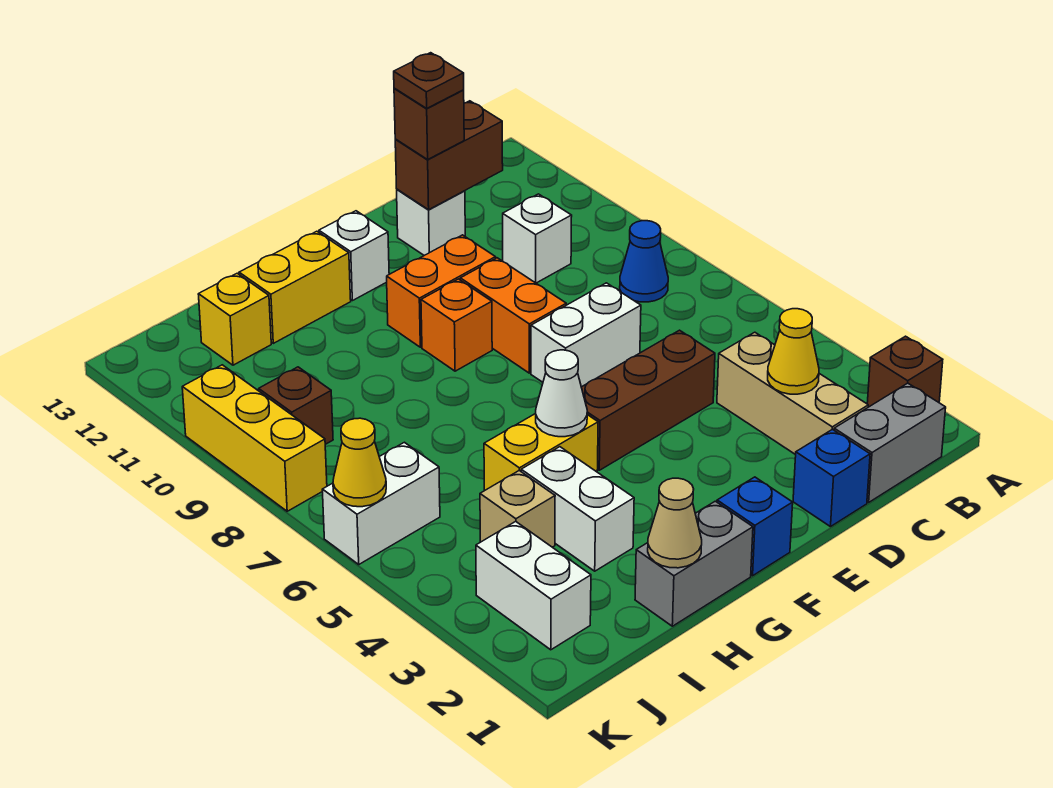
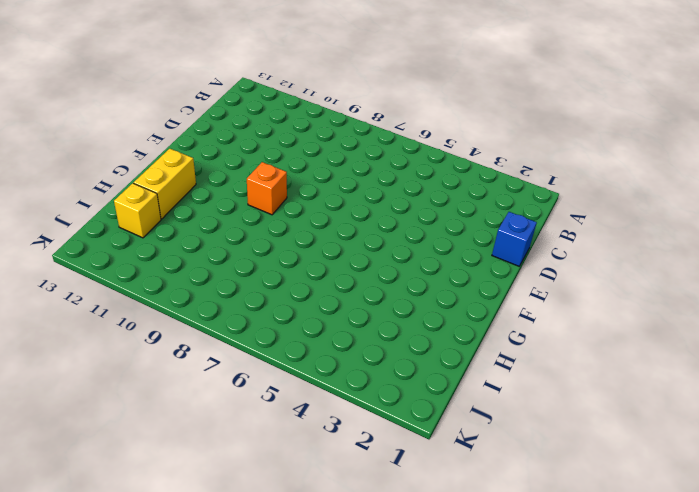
none -> brown 1x1 brick [867,336,943,407]
none -> grey 1x2 brick [834,383,946,502]
none -> blue 1x1 cone [620,221,668,302]
none -> tan 1x3 brick [717,332,868,455]

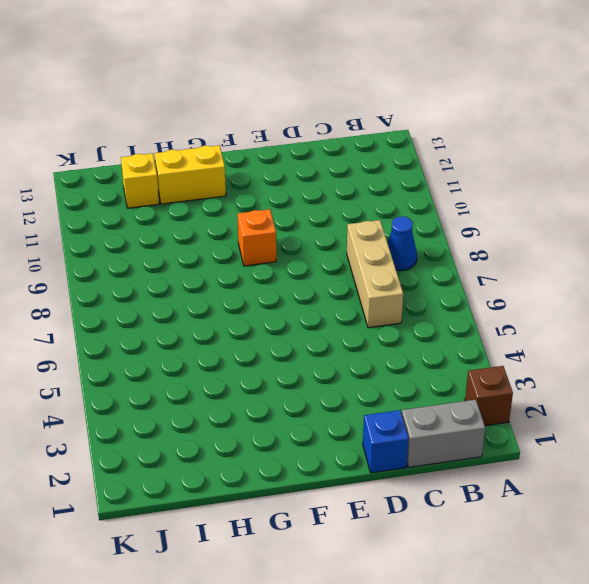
tan 1x3 brick [347,220,403,328] -> tan 1x3 brick moved to [717,332,868,455]
none -> white 1x1 brick [503,194,572,283]
none -> brown 1x3 brick [581,330,715,470]
none -> white 1x2 brick [531,283,641,387]
none -> white 1x1 brick [397,189,465,255]

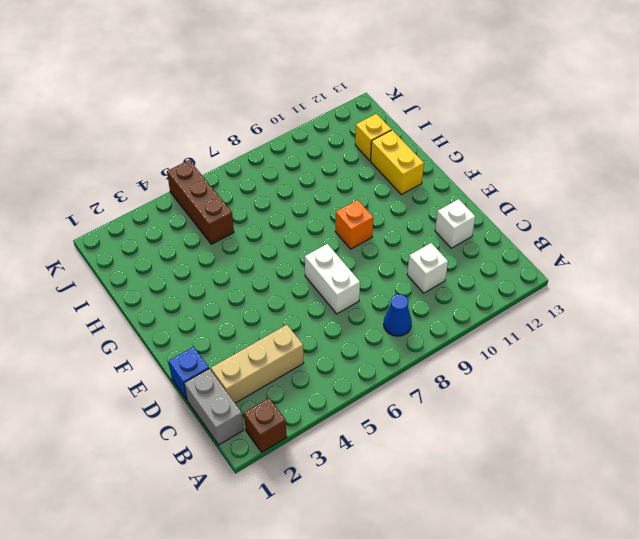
brown 1x3 brick [167,160,234,244] -> brown 1x3 brick moved to [581,330,715,470]
none -> orange 1x2 brick [460,258,566,373]
none -> orange 1x2 brick [387,235,496,347]
none -> blue 1x1 brick [717,477,793,576]
none -> white 1x1 brick [319,211,389,301]

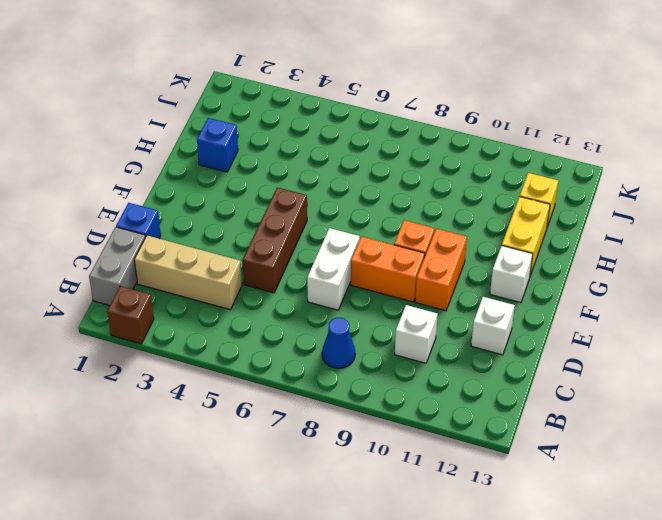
blue 1x1 brick [197,118,238,172] -> blue 1x1 brick moved to [717,477,793,576]
none -> grey 1x2 brick [635,501,753,626]
none -> yellow 1x2 brick [484,414,598,491]
none -> white 1x2 brick [521,447,634,571]
none -> tan 1x1 brick [480,471,555,547]

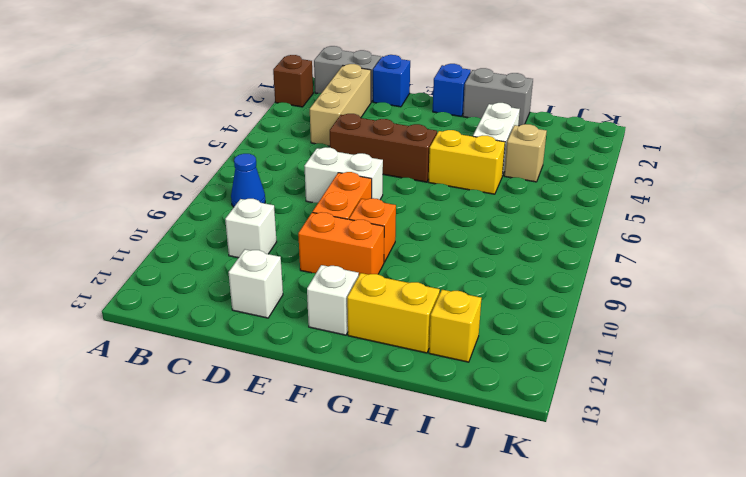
none -> white 1x2 brick [476,521,591,650]
none -> white 1x2 brick [322,442,440,564]
none -> brown 1x1 brick [259,367,333,444]
none -> yellow 1x3 brick [182,365,327,511]

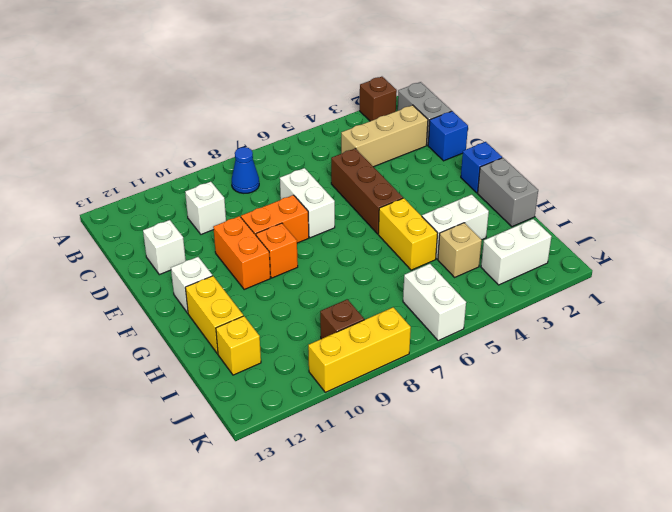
none -> yellow 1x1 cone [768,309,819,394]
none -> brown 1x2 brick [395,101,503,210]
none -> white 1x1 cone [536,350,587,437]
none -> tan 1x1 cone [648,478,702,568]

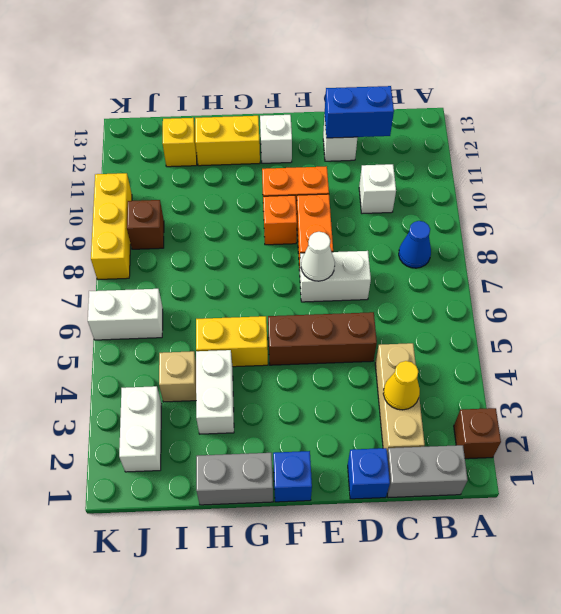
blue 1x2 brick [325,86,394,138] -> brown 1x2 brick [395,101,503,210]
white 1x1 cone [301,232,335,281] -> white 1x1 cone moved to [536,350,587,437]
none -> tan 1x1 cone [648,478,702,568]
none -> yellow 1x1 cone [333,418,386,507]
none -> brown 1x1 brick [394,88,464,159]
none -> brown 1x1 plate [394,53,464,108]

